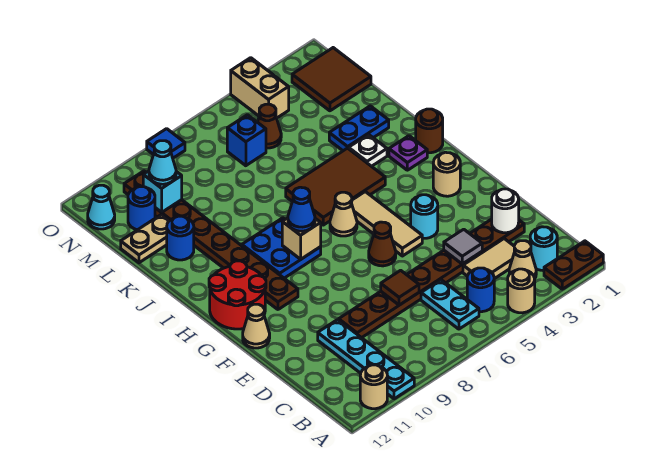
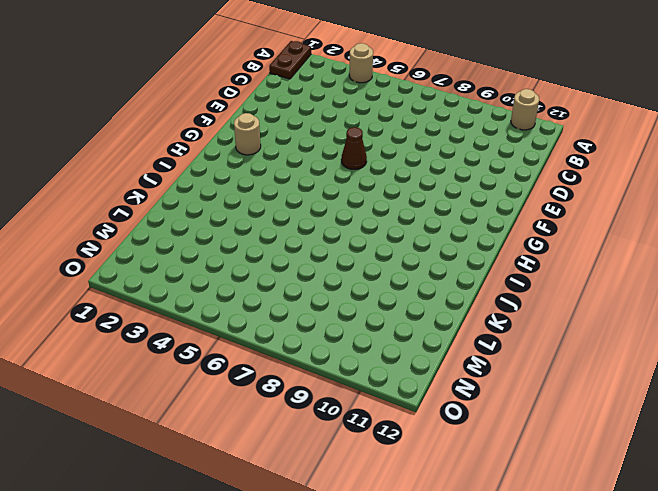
brown 1x2 plate [269,41,311,79] -> brown 1x2 plate turned to [544,241,603,289]
none -> cyan 1x4 plate [318,320,414,399]
none -> cyan 1x1 round brick [530,227,557,271]
none -> tan 1x1 cone [509,241,536,278]
none -> blue 1x1 round brick [467,268,494,312]

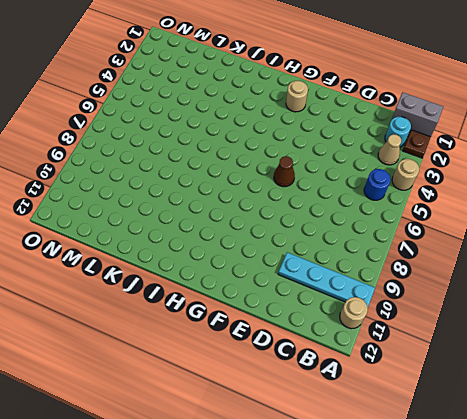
grey 1x2 brick [392,92,443,137] -> none
none -> cyan 1x2 plate [421,280,479,329]
none -> tan 1x2 tile [463,239,514,279]
none -> brown 1x8 plate [339,219,524,338]
none -> cyan 1x1 round brick [411,195,438,238]

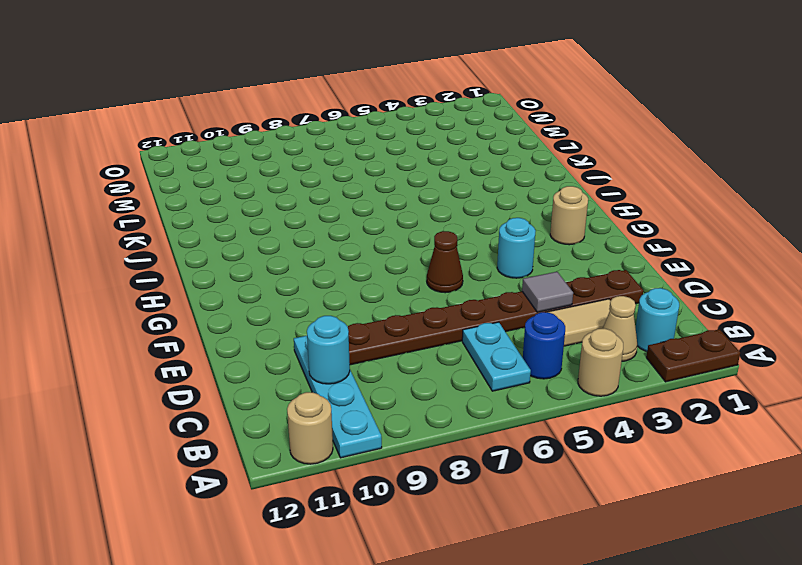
cyan 1x1 round brick [307,316,350,384] -> none
none -> tan 1x3 tile [352,192,422,256]
none -> tan 1x1 cone [243,304,270,348]
none -> brown 1x8 plate [124,171,298,309]
none -> red 2x2 round brick [209,261,266,329]

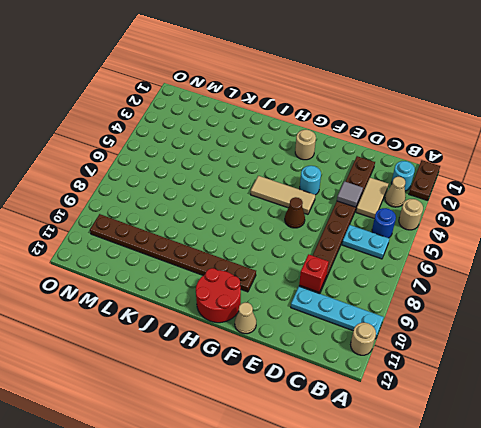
red 1x1 brick [299,254,329,292] -> none
none -> tan 1x1 cone [330,192,357,236]
none -> blue 2x2 plate [242,218,321,278]
none -> brown 1x1 round brick [416,109,443,153]
none -> purple 1x1 plate [389,136,427,170]

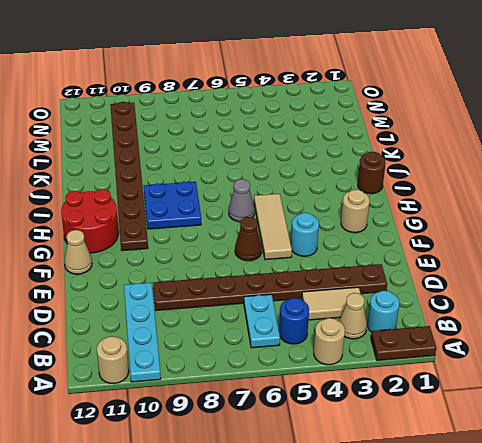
grey 1x1 cone [229,179,254,222] -> tan 1x1 cone [330,192,357,236]
none -> purple 1x1 plate [389,136,427,170]
none -> brown 2x3 tile [286,148,385,225]
none -> white 1x1 plate [349,135,387,166]
none -> blue 1x2 plate [329,106,389,151]

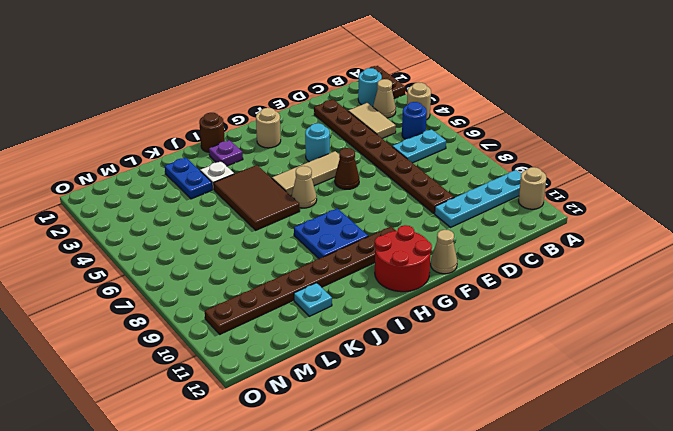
cyan 1x1 plate [294,283,332,316] -> blue 1x1 round brick [167,216,194,260]
none -> tan 1x2 plate [121,214,170,263]
none -> brown 2x2 tile [292,48,371,111]
none -> brown 1x1 cone [258,104,281,148]
none -> blue 1x1 brick [227,115,266,166]

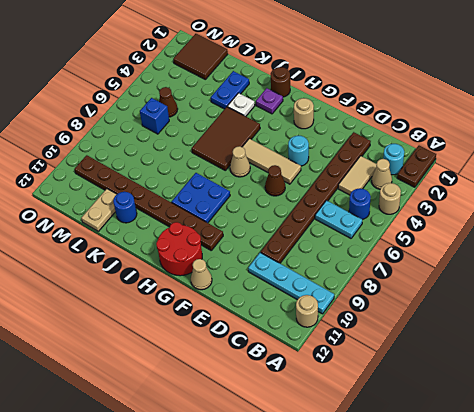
none -> blue 1x1 round brick [128,187,155,230]
none -> tan 1x2 brick [231,58,289,118]
none -> cyan 1x1 cone [88,185,115,229]
none -> blue 1x1 tile [147,129,185,158]

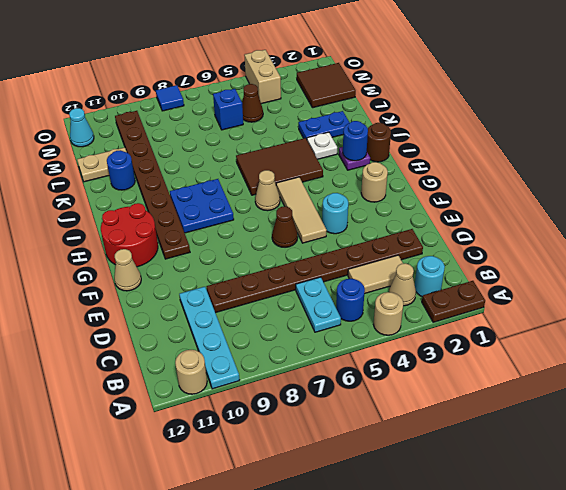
blue 1x1 round brick [343,121,368,161] -> blue 1x1 round brick moved to [128,187,155,230]
none -> white 1x1 round brick [492,189,519,233]
none -> grey 1x1 tile [444,229,482,264]
none -> brown 1x1 tile [381,270,419,305]
none -> tan 1x1 brick [282,218,321,259]

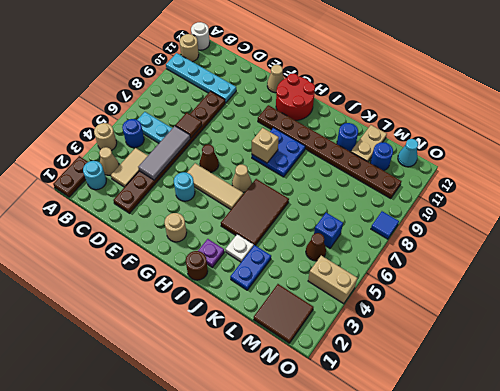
white 1x1 round brick [191,22,210,50] -> white 1x1 round brick moved to [492,189,519,233]
grey 1x3 tile [138,126,190,180] -> grey 1x1 tile [444,229,482,264]
none -> cyan 1x1 brick [143,171,182,212]
none -> blue 1x1 cone [288,187,315,231]
none -> cyan 1x1 cone [149,141,176,184]

